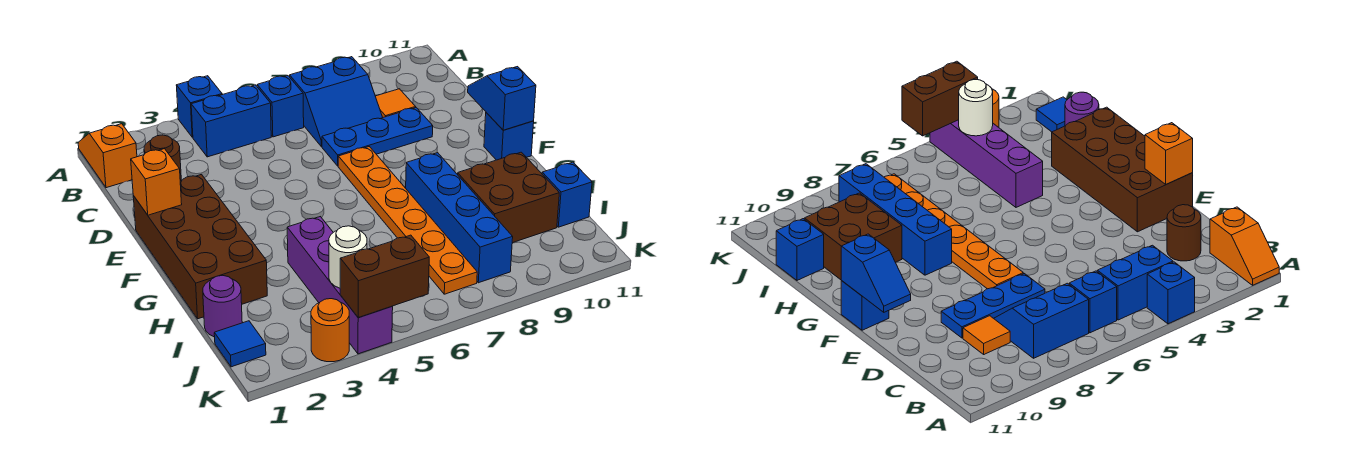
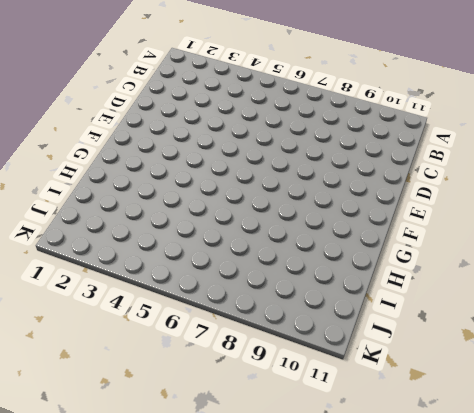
none -> orange 1x2 slope [78,124,137,188]
none -> blue 1x1 brick [176,76,222,137]
none -> blue 1x2 brick [191,85,271,157]

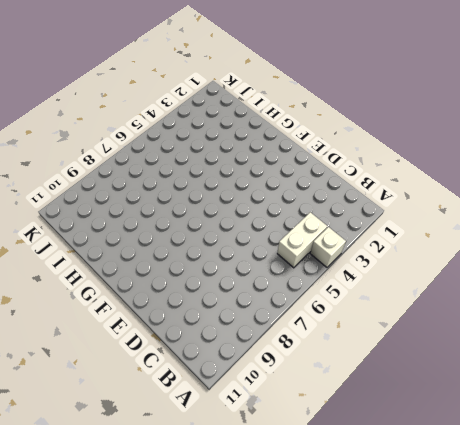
white 1x1 brick [310,227,346,267] -> blue 1x1 brick [176,76,222,137]
white 1x2 brick [277,212,327,268] -> blue 1x2 brick [191,85,271,157]
none -> orange 1x2 slope [78,124,137,188]
none -> blue 1x1 brick [257,76,304,137]
none -> blue 2x2 slope [290,57,383,146]

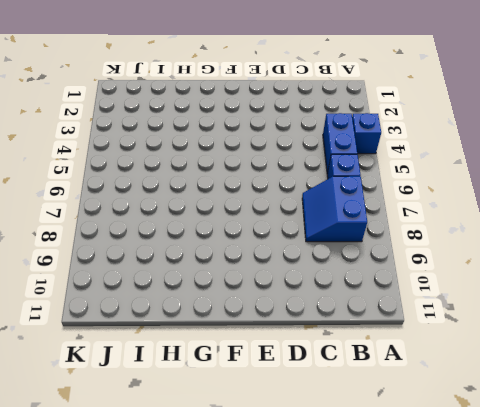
none -> orange 1x2 slope [78,124,137,188]
none -> brown 1x1 round brick [144,135,181,181]
none -> orange 1x1 tile [375,89,416,117]

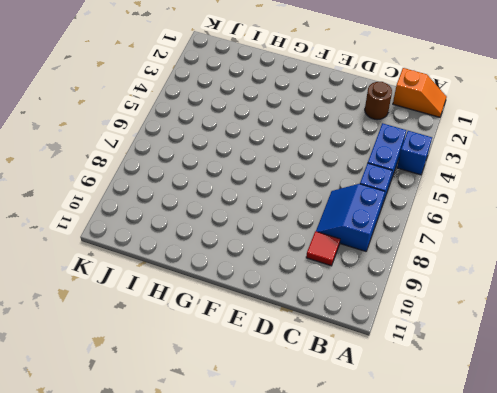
red 1x1 tile [306,231,340,266] -> orange 1x1 tile [375,89,416,117]
none -> blue 1x3 plate [322,108,433,166]
none -> brown 2x4 brick [133,175,267,319]
none -> orange 1x6 plate [338,147,477,294]

